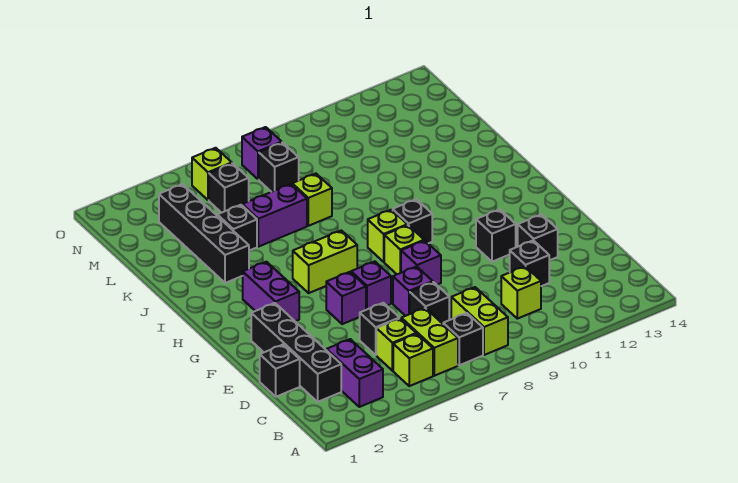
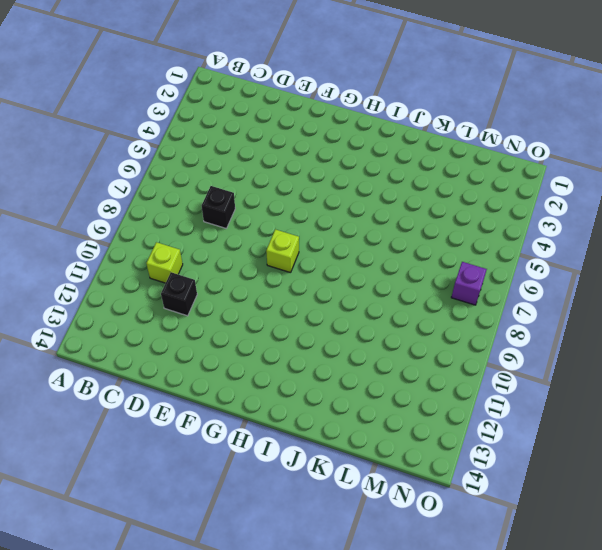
none -> purple 1x2 brick [327,339,383,407]
none -> lime 1x1 brick [393,334,433,386]
none -> lime 1x2 brick [401,308,458,376]
none -> black 1x1 brick [443,313,483,365]

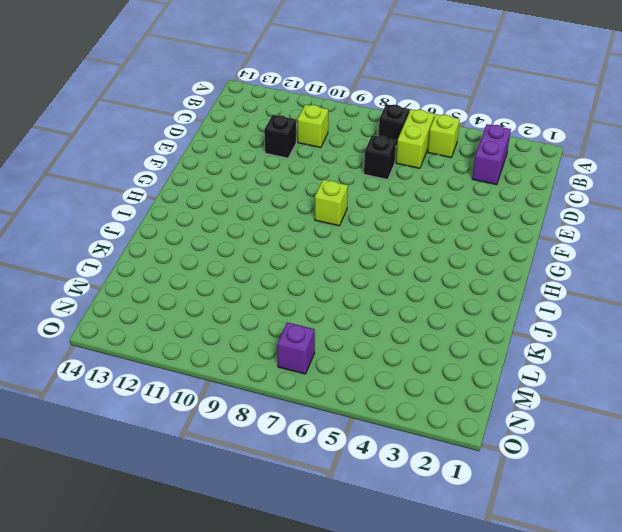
none -> lime 1x2 brick [451,287,508,355]
none -> black 1x4 brick [251,303,341,402]
none -> lime 1x1 brick [376,318,416,371]
none -> black 1x1 brick [260,344,300,397]

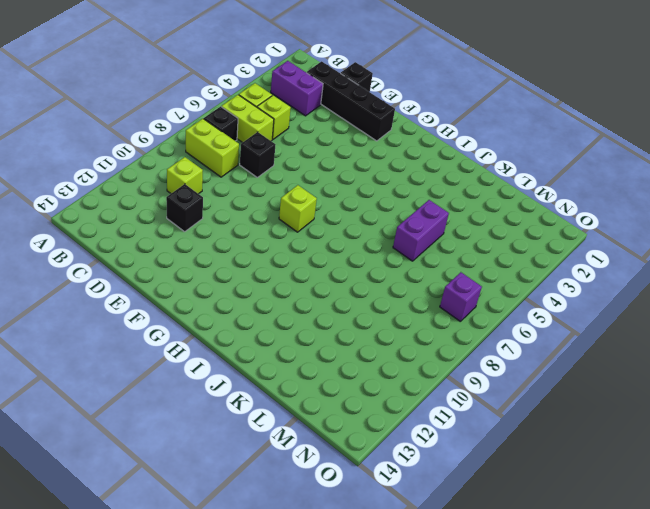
none -> black 1x1 brick [360,303,399,355]
none -> purple 1x1 brick [393,267,433,316]
none -> black 1x1 brick [518,214,558,260]
none -> purple 1x1 brick [326,272,366,324]

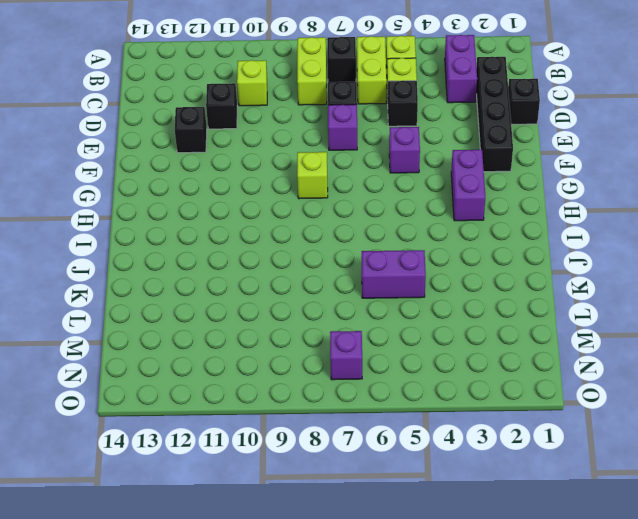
none -> purple 1x1 brick [351,261,391,310]
none -> purple 1x1 brick [401,241,441,285]
none -> black 1x1 brick [476,209,516,262]
none -> lime 1x2 brick [293,230,357,293]

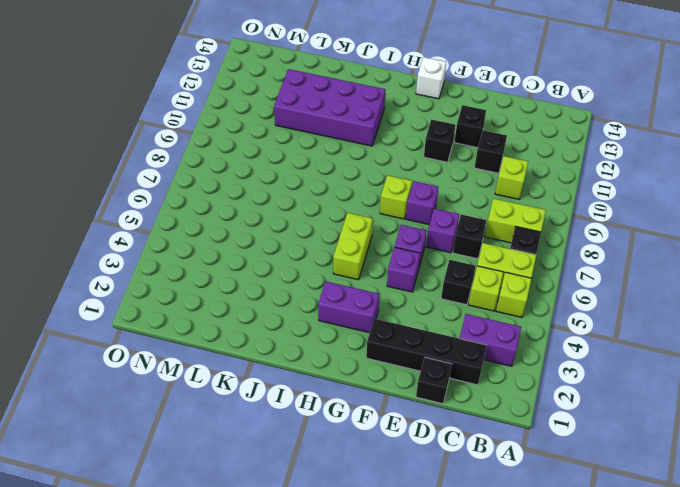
white 1x1 brick [416,57,446,99] -> none
purple 2x4 brick [274,69,385,146] -> none
none -> lime 1x1 brick [368,210,407,262]
none -> black 1x1 brick [393,199,432,243]
none -> black 1x4 brick [159,184,249,283]
none -> black 1x1 brick [217,205,257,251]

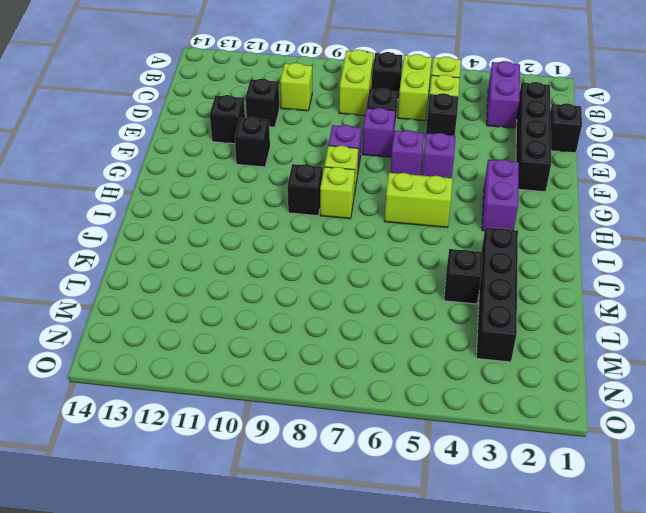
none -> purple 1x2 brick [242,184,307,247]
none -> lime 1x1 brick [292,174,332,226]
none -> black 1x1 brick [209,163,249,213]
none -> black 1x1 brick [259,143,299,192]

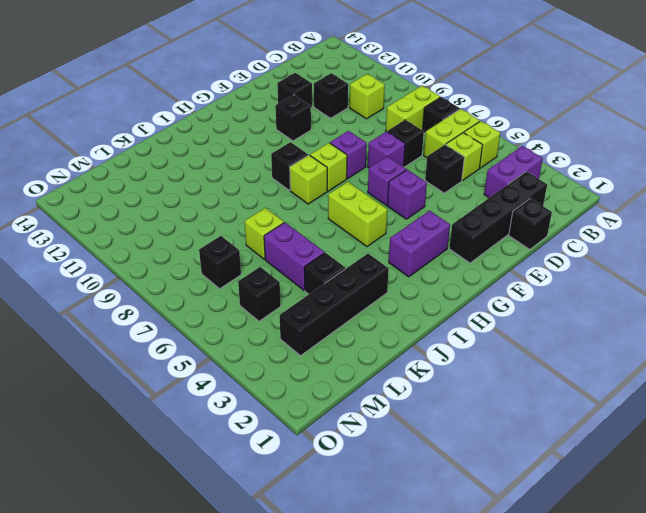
none -> lime 1x1 brick [192,148,232,200]
none -> purple 1x1 brick [242,127,282,179]

